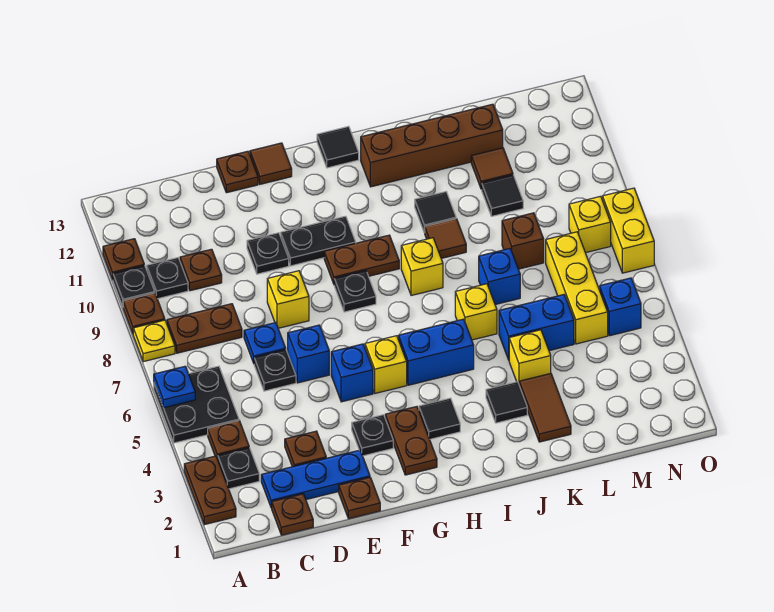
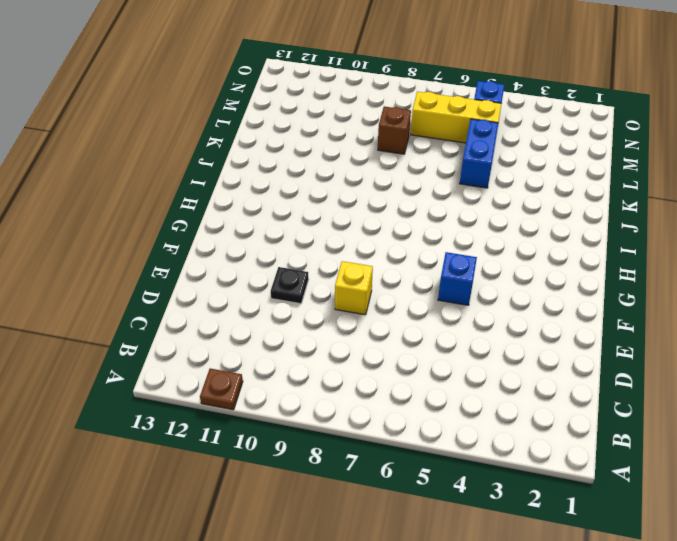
none -> brown 1x2 plate [184,456,236,525]
none -> black 2x2 plate [154,366,239,443]
none -> yellow 1x1 plate [133,320,175,362]
none -> brown 1x1 plate [123,293,165,333]

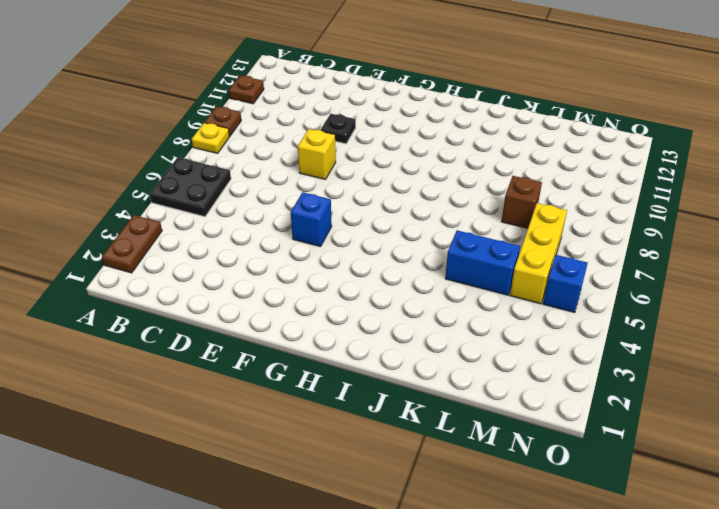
none -> black 1x1 plate [113,266,155,306]
none -> black 1x1 plate [218,448,259,489]
none -> brown 1x1 plate [208,421,249,459]
none -> brown 1x2 plate [167,304,242,353]

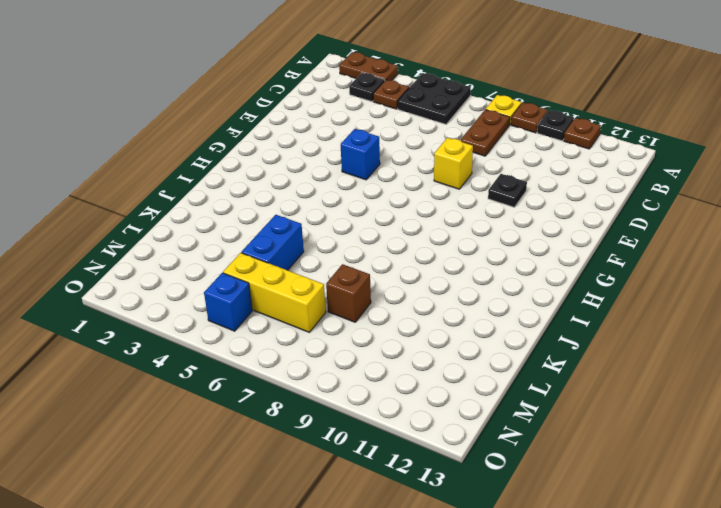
none -> black 1x1 plate [147,258,188,299]
none -> brown 1x1 plate [272,494,313,535]
none -> blue 1x3 plate [261,450,370,508]
none -> brown 1x1 plate [180,249,222,291]

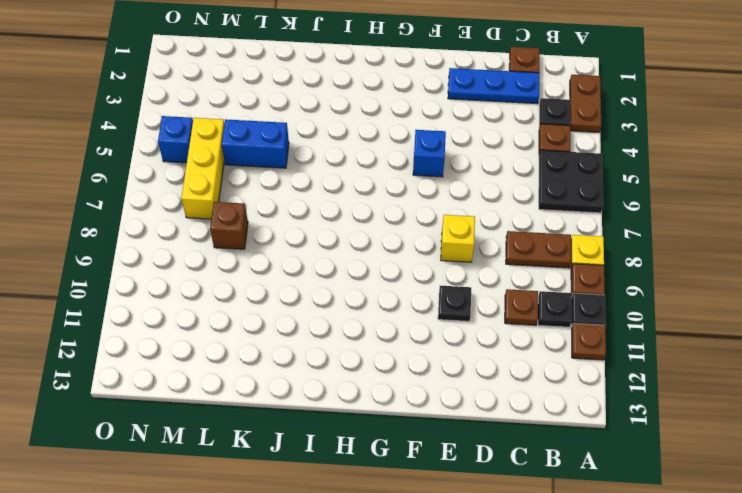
none -> brown 1x1 plate [285,431,326,467]
none -> black 1x1 plate [254,350,296,391]
none -> blue 1x1 plate [244,323,286,363]
none -> brown 1x1 plate [339,477,380,519]

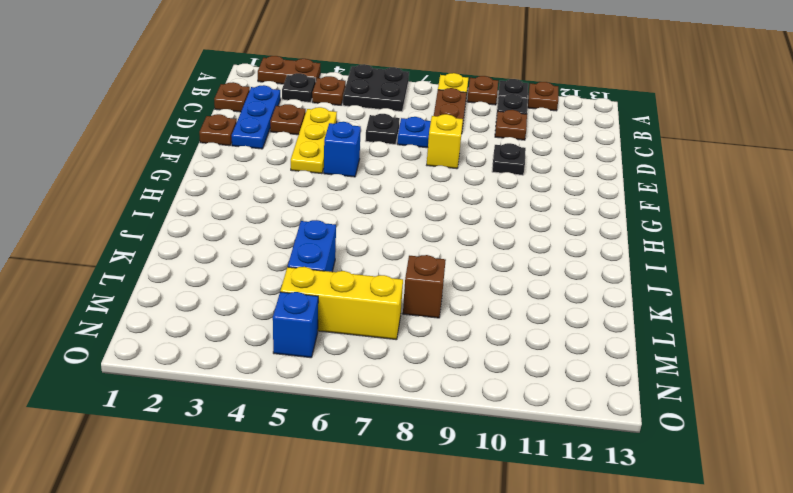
yellow 1x3 plate [291,107,337,174] -> none
none -> blue 1x1 brick [288,325,329,383]
none -> brown 1x1 plate [217,151,258,193]
none -> black 1x1 plate [352,415,393,456]
none -> black 1x2 plate [281,216,356,266]

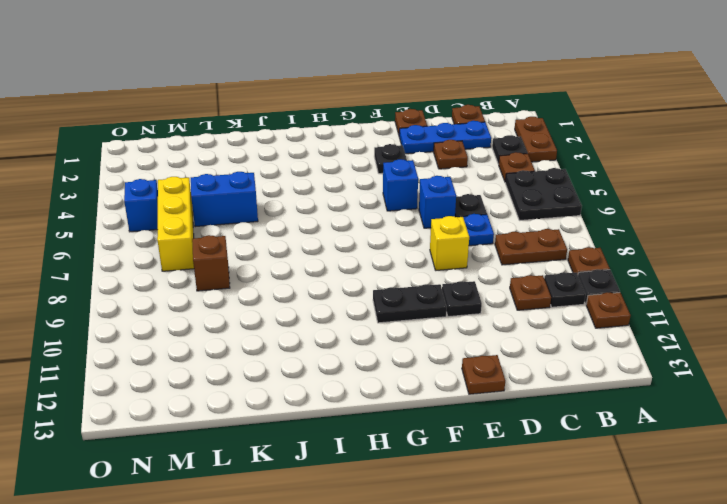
none -> yellow 1x1 plate [133,320,175,362]
none -> brown 1x1 tile [250,143,292,184]
none -> brown 1x2 plate [385,407,437,475]
none -> yellow 1x1 brick [365,336,407,393]

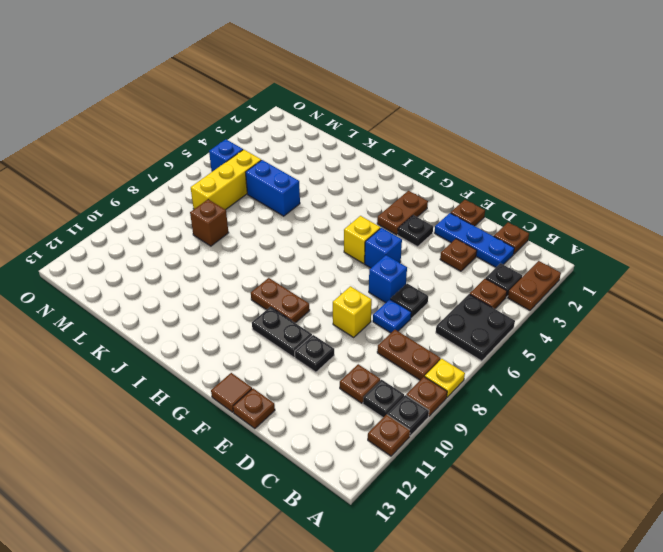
none -> black 1x1 plate [334,271,376,312]
none -> black 1x1 tile [419,398,460,439]
none -> blue 1x2 brick [398,319,474,385]
none -> black 1x1 tile [317,126,359,168]

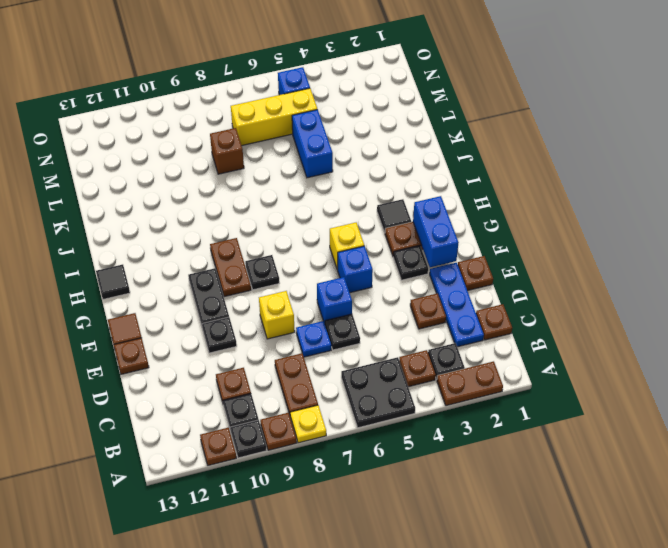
blue 1x2 brick [413,196,459,267] -> blue 1x2 brick moved to [398,319,474,385]
none -> yellow 1x1 brick [401,238,443,296]
none -> brown 1x4 brick [361,104,503,187]
none -> black 1x1 tile [486,382,527,423]
none -> yellow 1x1 brick [455,284,497,340]

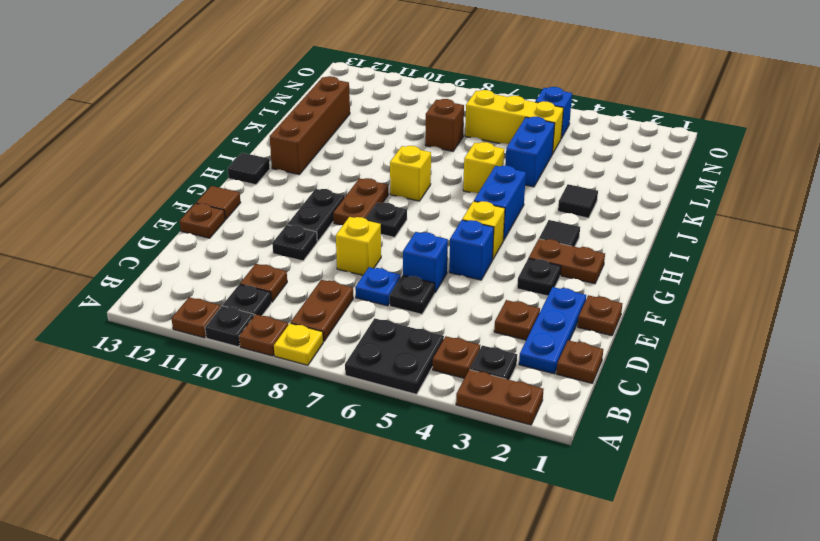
none -> brown 1x1 tile [425,219,466,258]
none -> black 1x1 tile [415,192,456,233]
none -> brown 1x2 tile [519,373,571,442]
none -> yellow 1x1 brick [509,330,551,384]

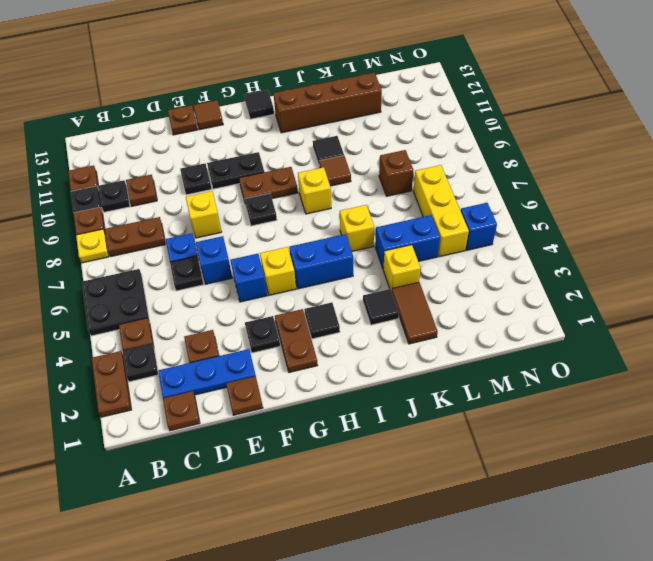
none -> blue 1x1 brick [479,248,520,305]
none -> black 1x1 tile [482,175,523,216]
none -> brown 1x1 tile [471,148,513,189]
none -> yellow 1x1 brick [569,196,611,253]

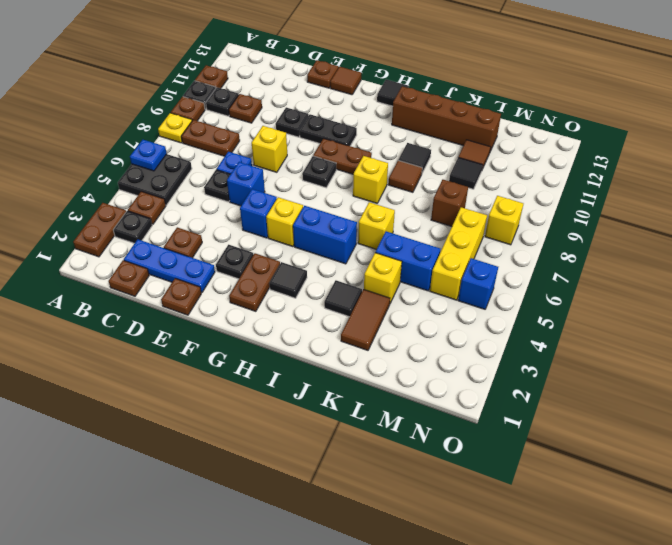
none -> blue 1x1 brick [479,248,520,305]
none -> yellow 1x2 brick [602,188,654,273]

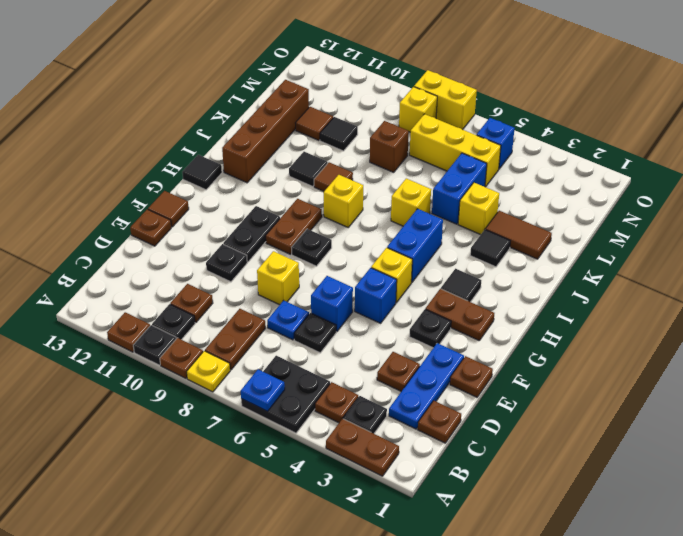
none -> blue 1x1 brick [479,248,520,305]

